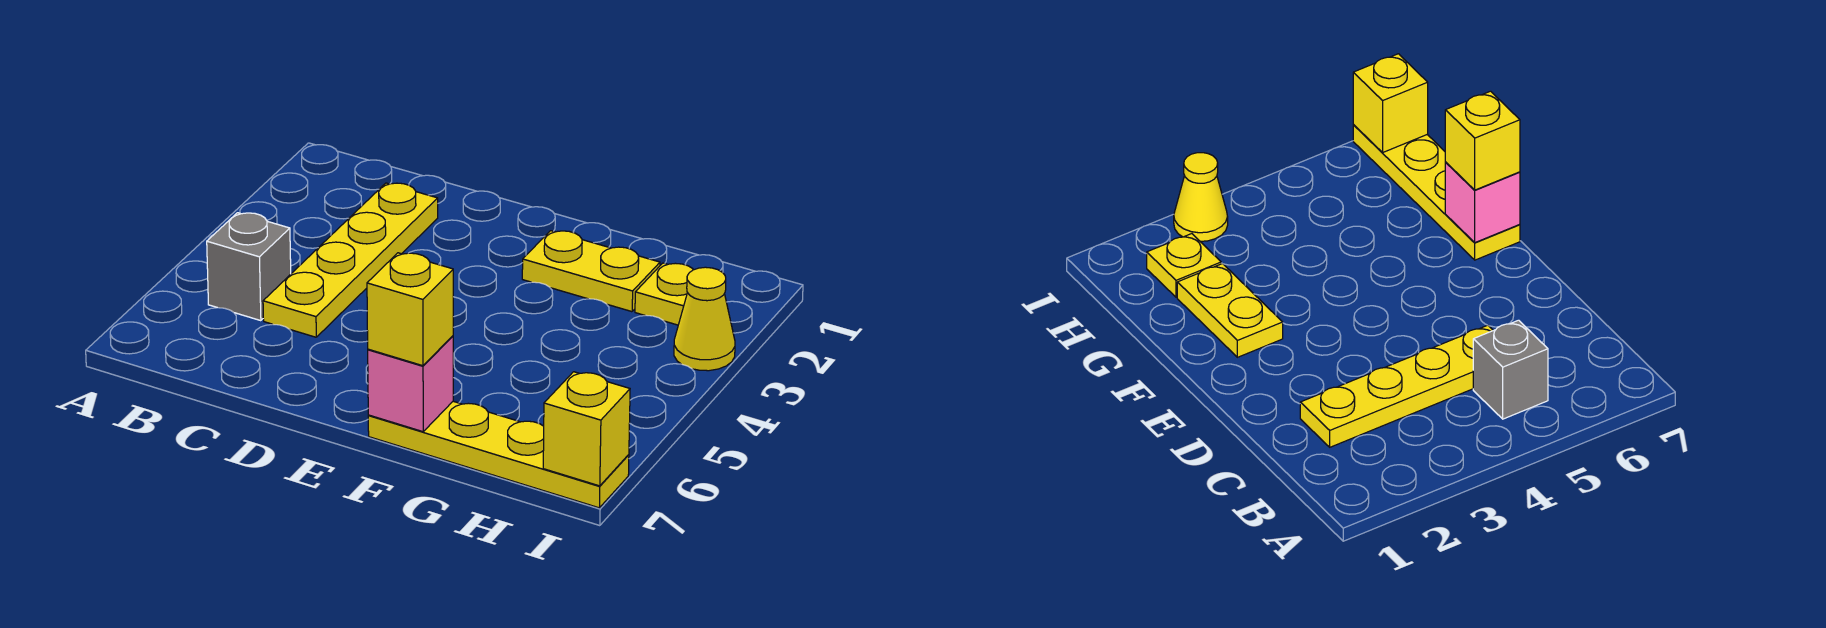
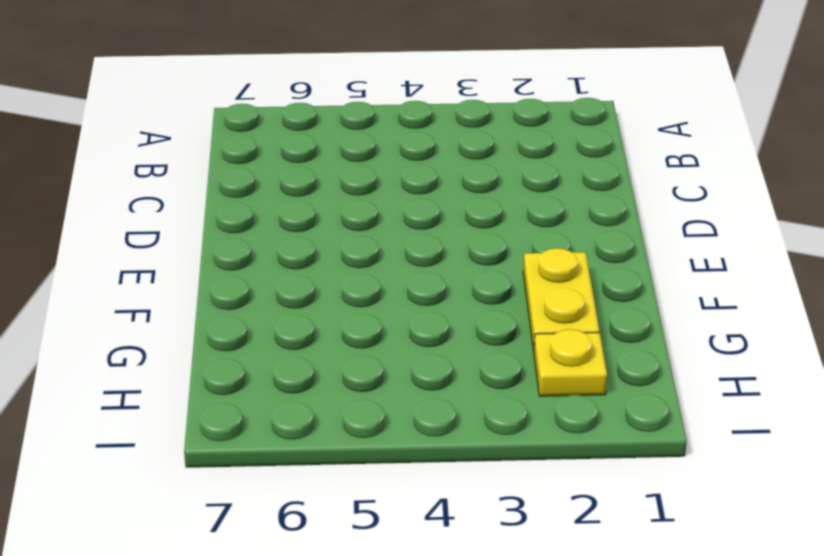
none -> grey 1x1 brick [207,213,291,321]
none -> yellow 1x4 plate [263,183,438,337]

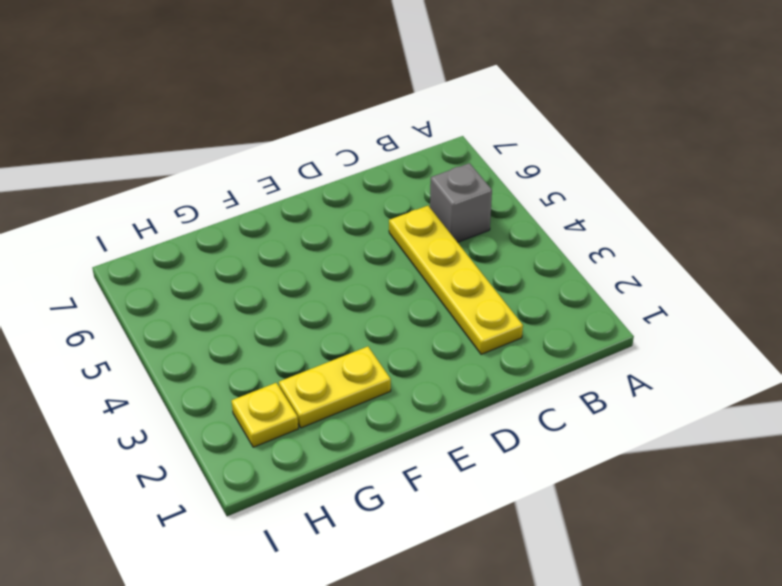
none -> yellow 1x4 plate [368,401,629,508]
none -> yellow 1x1 cone [674,267,735,371]

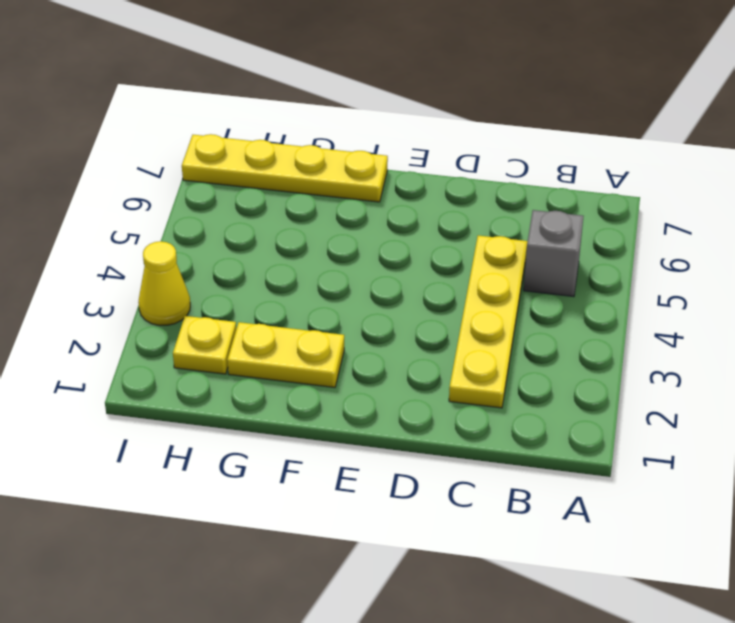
none -> pink 1x1 brick [368,336,453,432]
none -> yellow 1x1 brick [543,372,630,486]

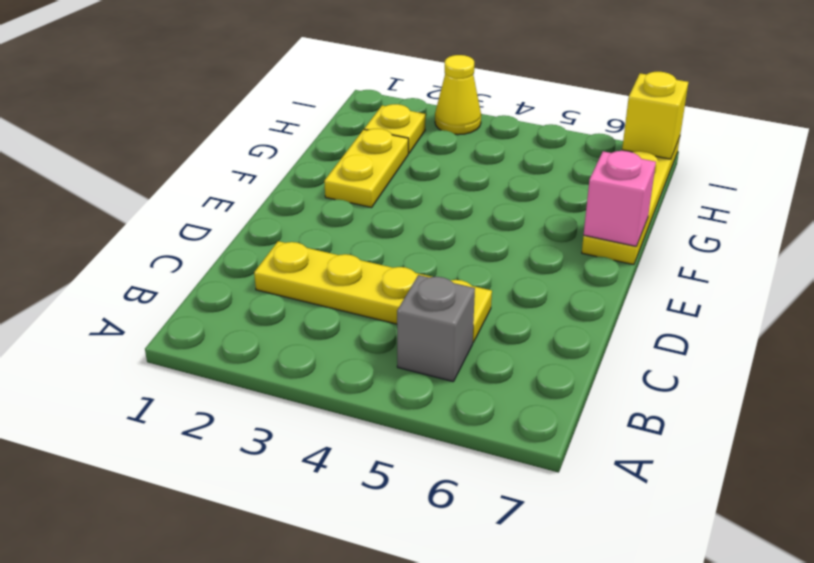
none -> yellow 1x1 brick [367,253,453,366]

